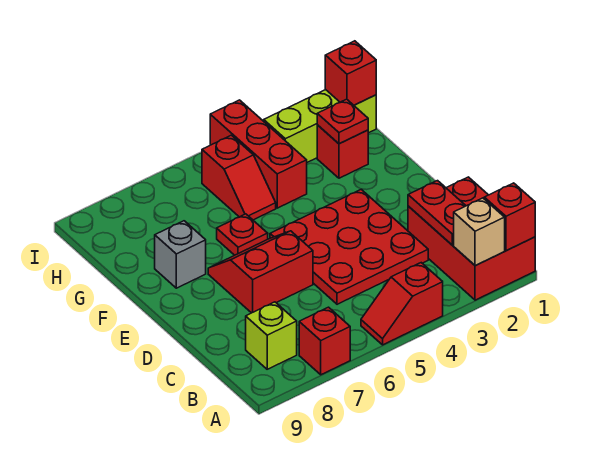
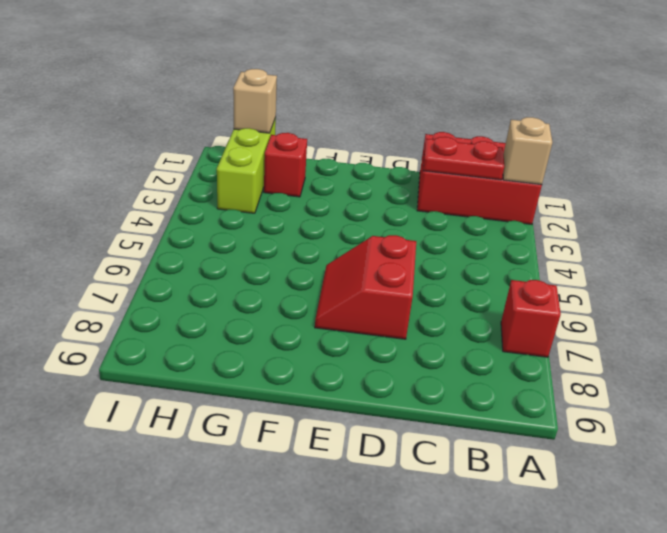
tan 1x1 brick [233,69,277,133] -> red 1x1 brick [325,41,376,105]
none -> red 1x2 slope [361,263,443,345]
none -> lime 1x1 brick [246,302,297,369]
none -> red 3x3 plate [270,190,428,304]

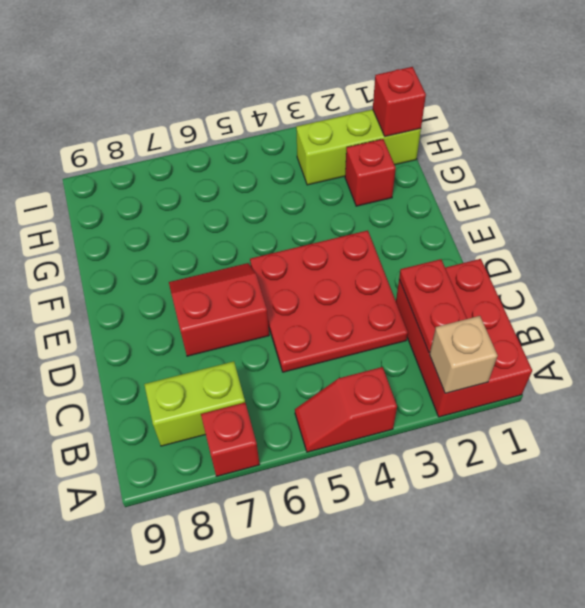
lime 1x2 brick [144,361,245,446] -> lime 1x1 brick [246,302,297,369]
none -> red 1x1 plate [217,214,268,255]
none -> grey 1x1 brick [155,221,206,288]
none -> red 1x3 brick [210,100,307,208]

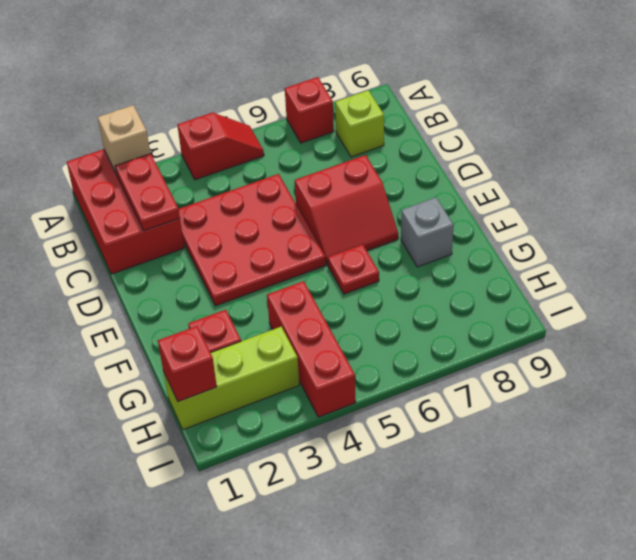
none -> red 1x2 slope [202,135,276,220]
none -> red 1x1 brick [484,183,535,251]
none -> red 1x1 plate [317,99,368,144]

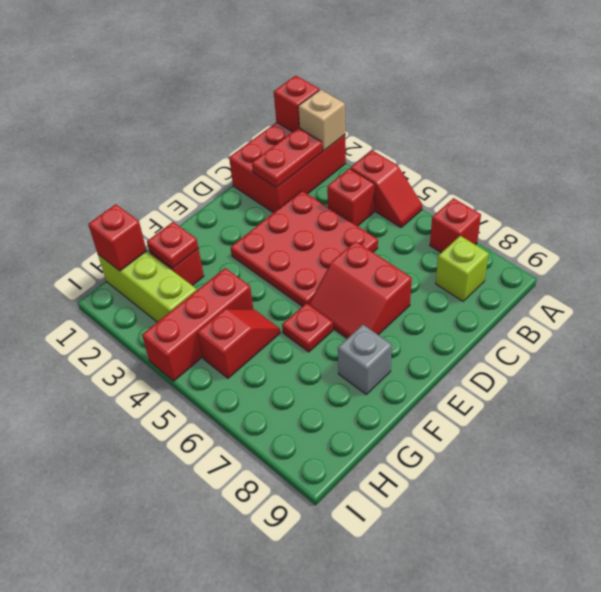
red 1x1 brick [327,168,374,226] -> none

